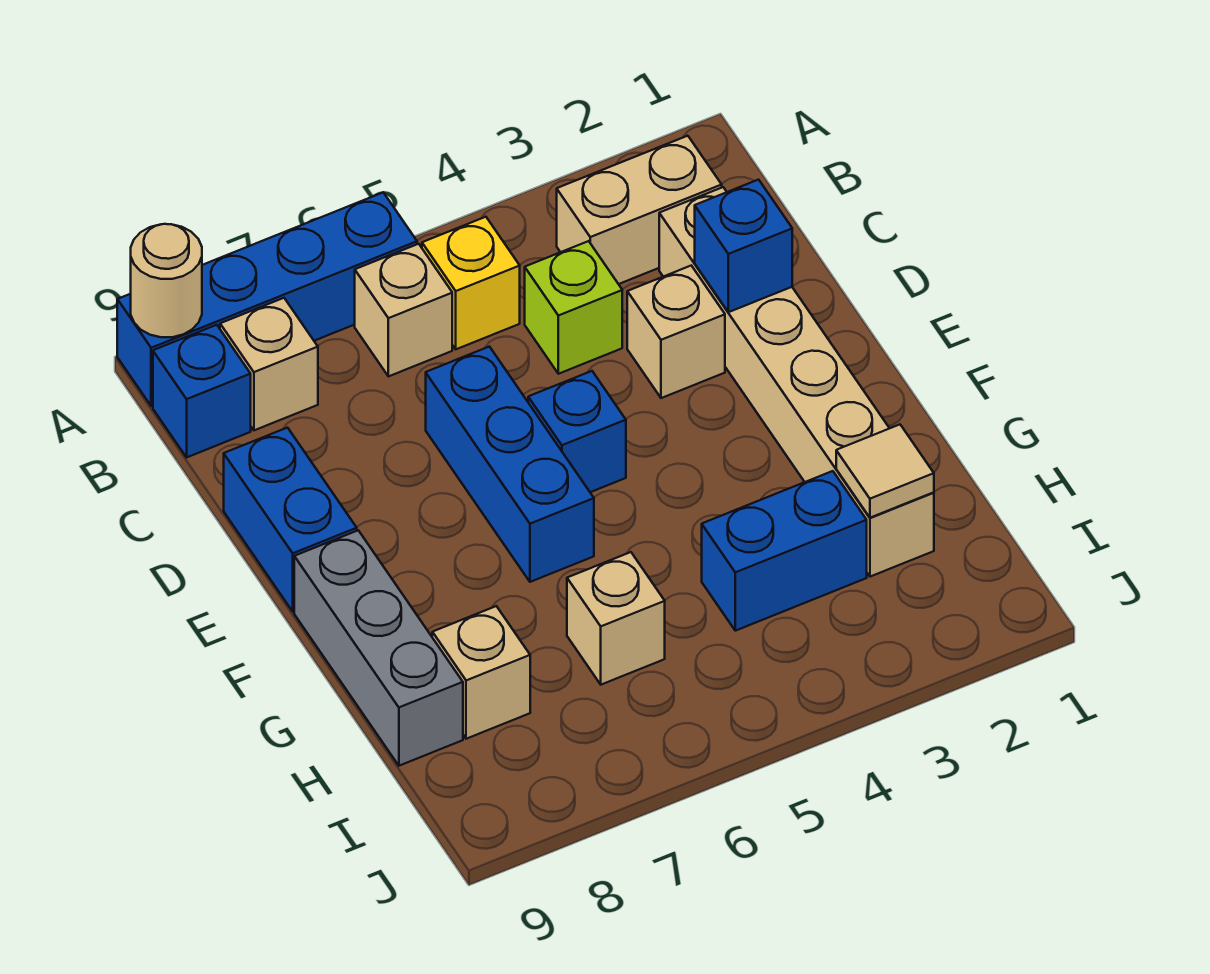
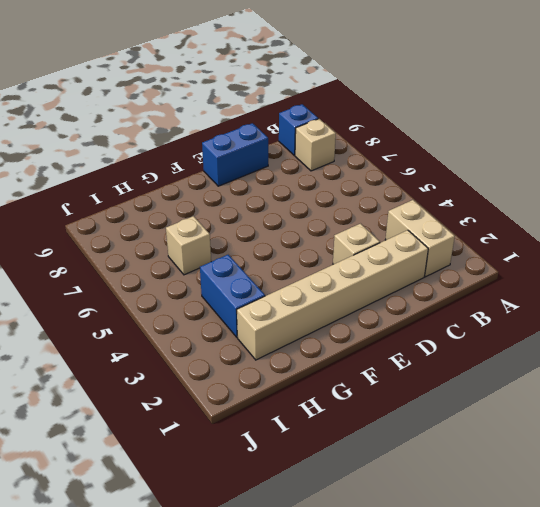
none -> blue 1x4 brick [117,193,417,406]
none -> yellow 1x1 brick [422,217,520,349]
none -> tan 1x1 brick [355,244,452,376]

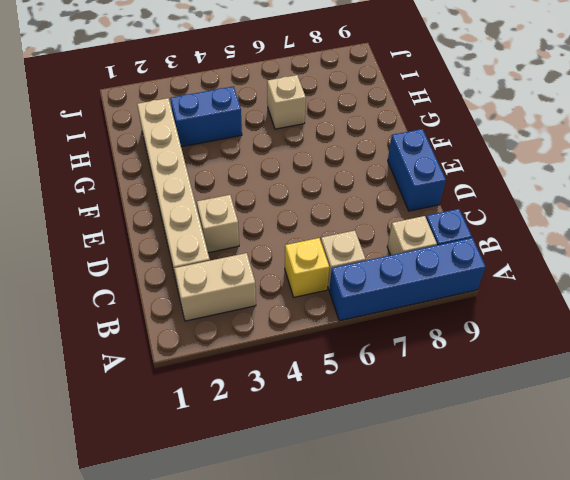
none -> lime 1x1 brick [525,241,622,374]
none -> blue 1x3 brick [426,347,594,582]
none -> blue 1x1 brick [528,371,626,492]

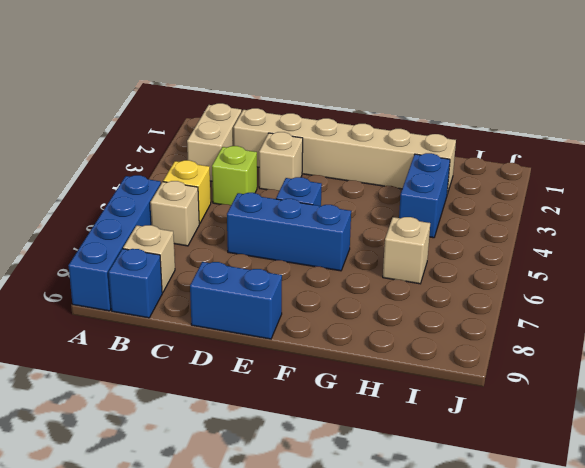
none -> grey 1x3 brick [294,530,463,766]
none -> tan 1x1 brick [432,606,530,739]
none -> tan 1x1 round brick [131,224,202,337]

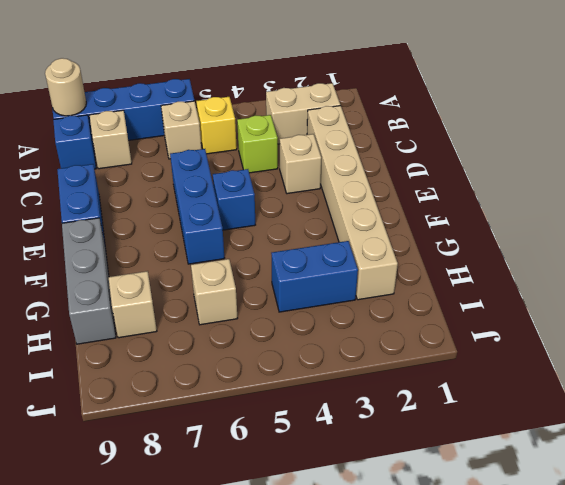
none -> blue 1x1 brick [695,180,792,312]
none -> tan 1x1 tile [836,425,934,518]

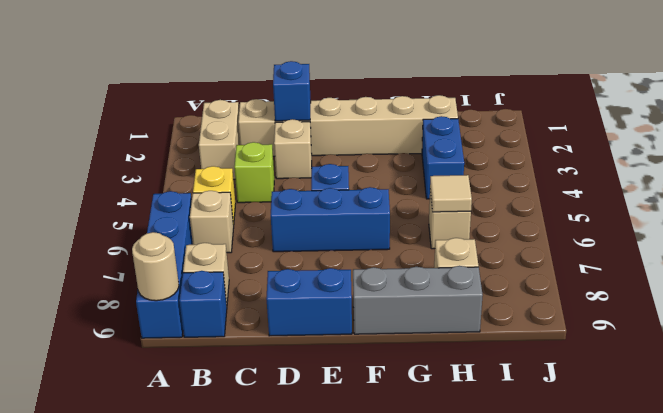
tan 1x1 tile [430,175,472,212] -> tan 1x1 tile moved to [836,425,934,518]

